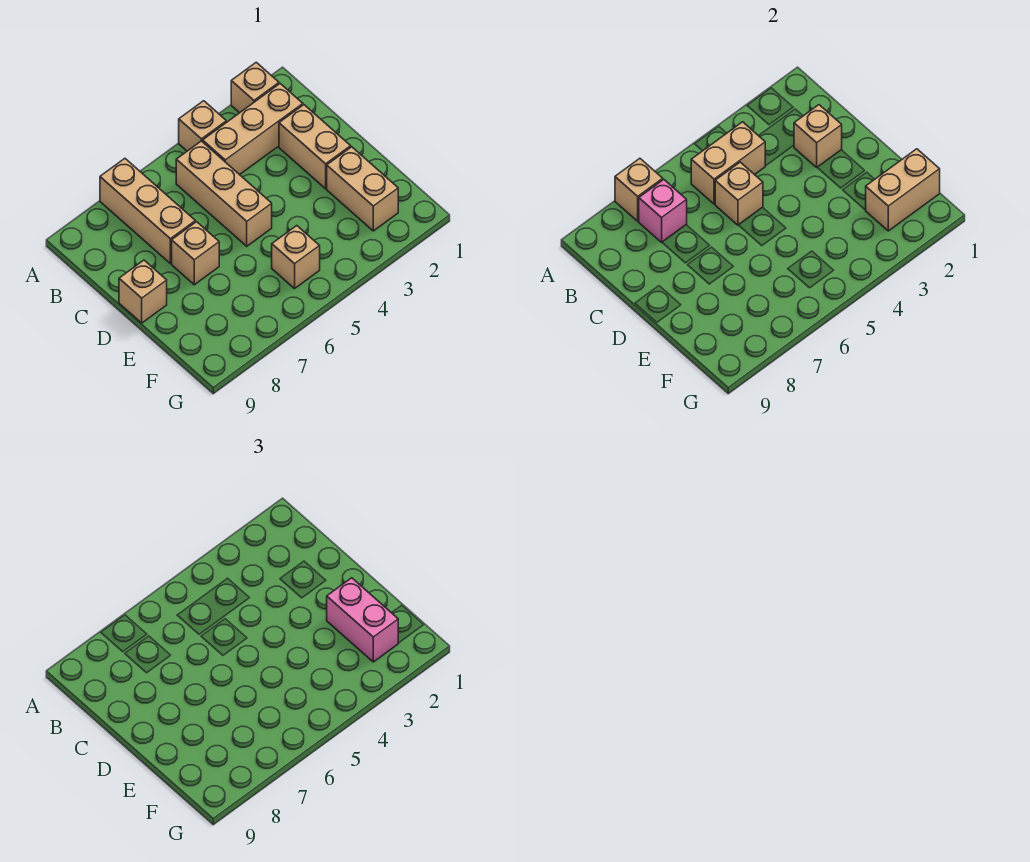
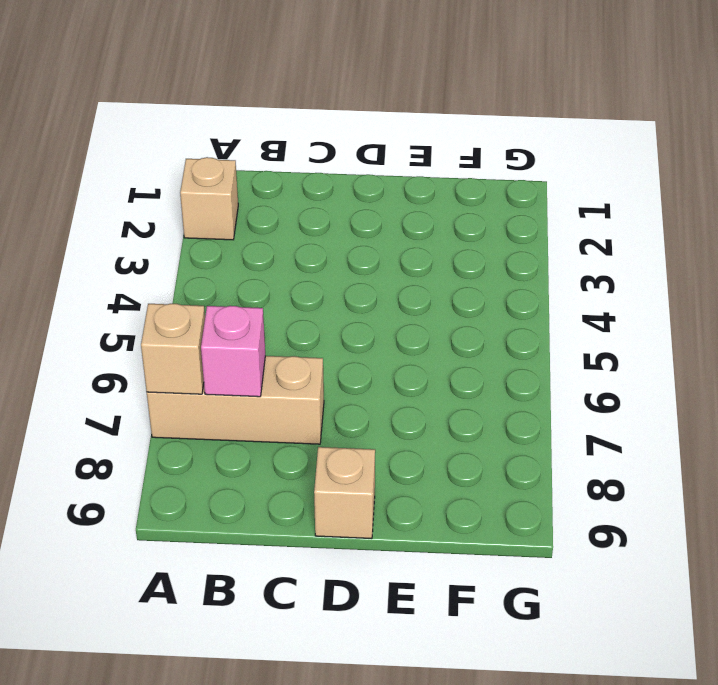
none -> tan 1x1 brick [179,101,226,151]
none -> tan 1x3 brick [203,84,303,175]
none -> tan 1x3 brick [176,141,272,246]

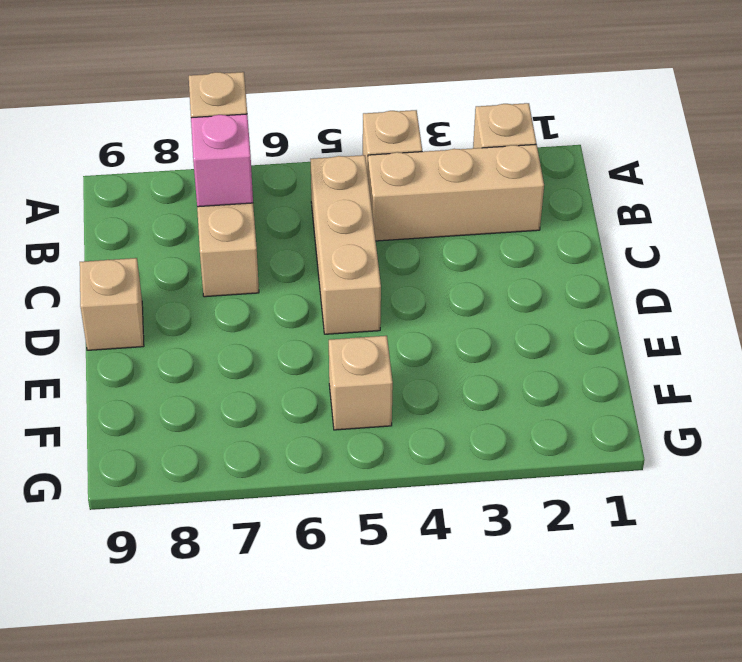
none -> tan 1x2 brick [279,105,351,189]
none -> tan 1x1 brick [172,222,219,285]
none -> tan 1x2 brick [327,147,398,231]

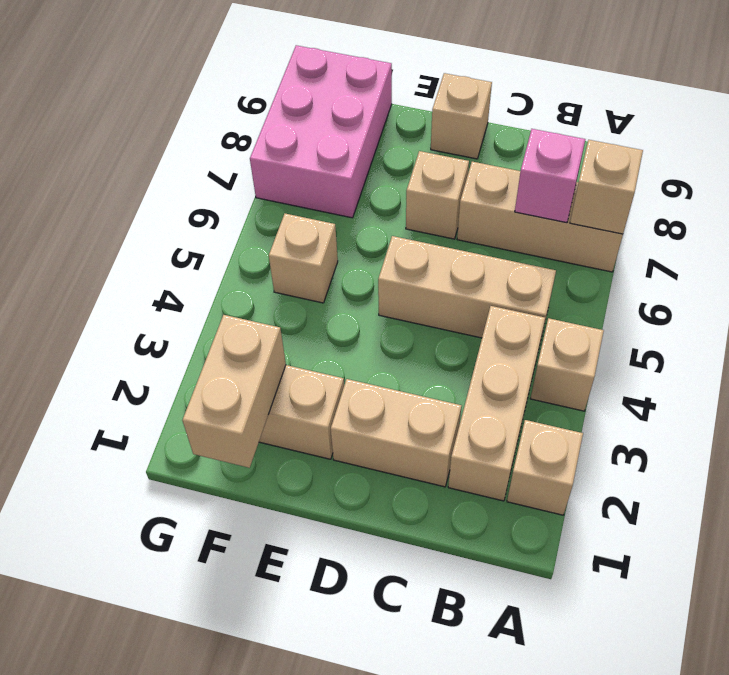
pink 2x3 brick [250,45,392,218] -> none
none -> tan 1x2 brick [691,122,765,204]
none -> tan 1x1 brick [794,105,842,167]
none -> tan 1x1 brick [715,162,763,225]

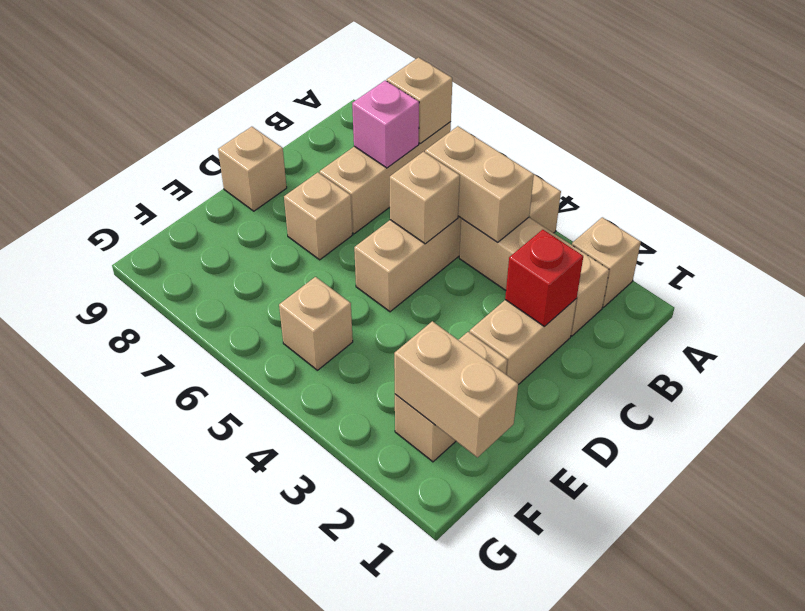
red 1x1 brick [505,230,583,327] -> tan 1x1 brick [794,105,842,167]
none -> pink 1x2 brick [327,578,398,662]

